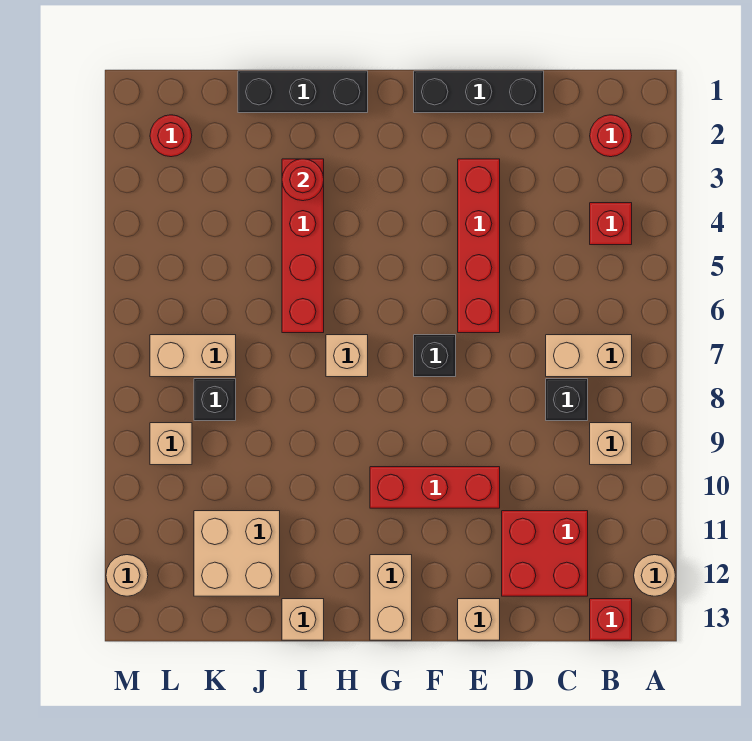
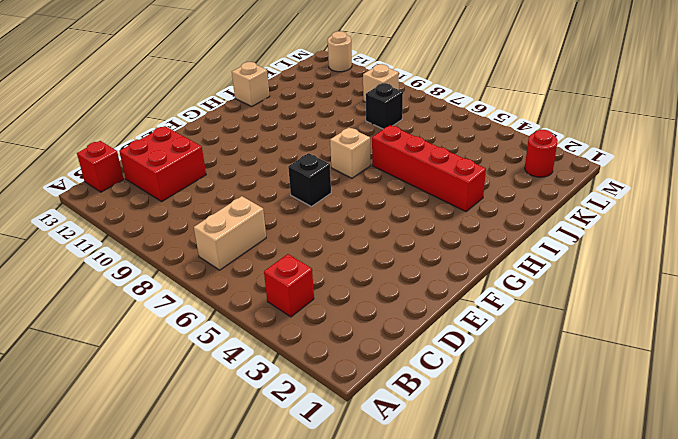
none -> tan 1x1 round brick [634,555,675,596]
none -> red 1x1 round brick [590,115,632,157]
none -> tan 1x1 brick [590,423,632,465]

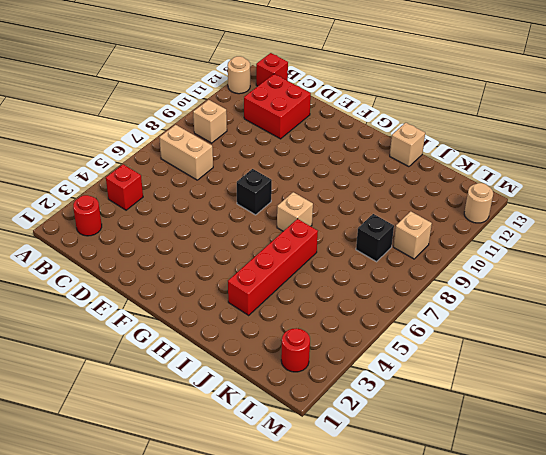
none -> black 1x1 brick [546,379,588,421]
none -> black 1x3 brick [414,71,544,113]
none -> red 1x4 brick [458,159,500,333]

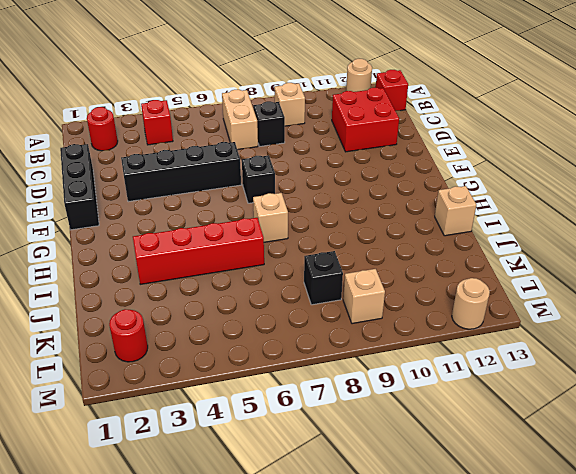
black 1x4 brick [121,142,241,202] -> red 1x4 brick [458,159,500,333]
none -> red 1x3 brick [370,467,500,508]
none -> tan 1x1 brick [458,599,500,640]
none -> tan 1x2 brick [370,555,412,640]

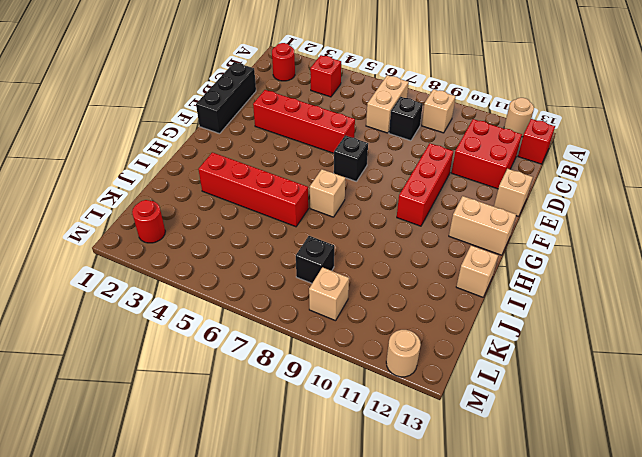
none -> black 1x3 brick [238,71,368,113]
none -> tan 2x2 brick [194,511,280,596]
none -> tan 1x2 brick [150,335,236,377]

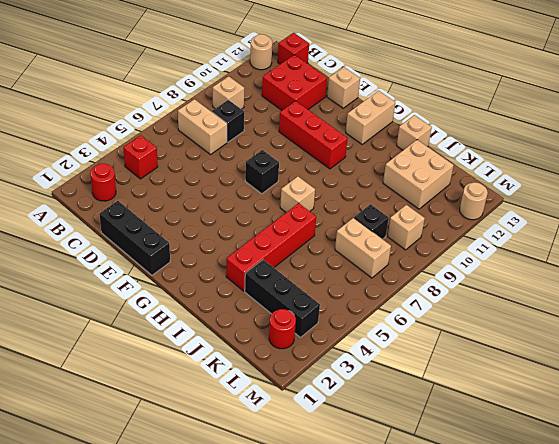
black 1x3 brick [245,260,320,337] -> black 1x3 brick moved to [238,71,368,113]
none -> red 1x4 brick [458,159,500,333]
none -> red 1x1 round brick [282,159,324,201]

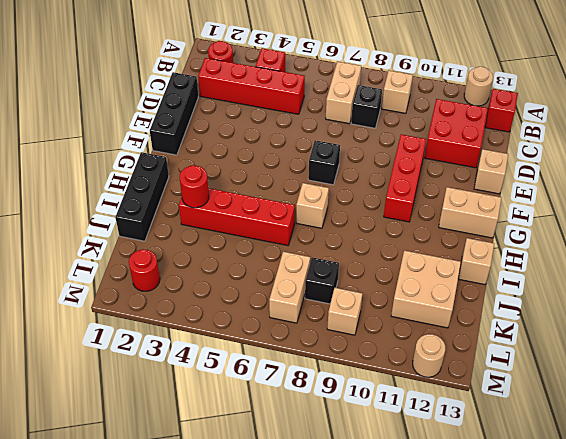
red 1x4 brick [198,58,305,114] -> red 1x4 brick moved to [458,159,500,333]

